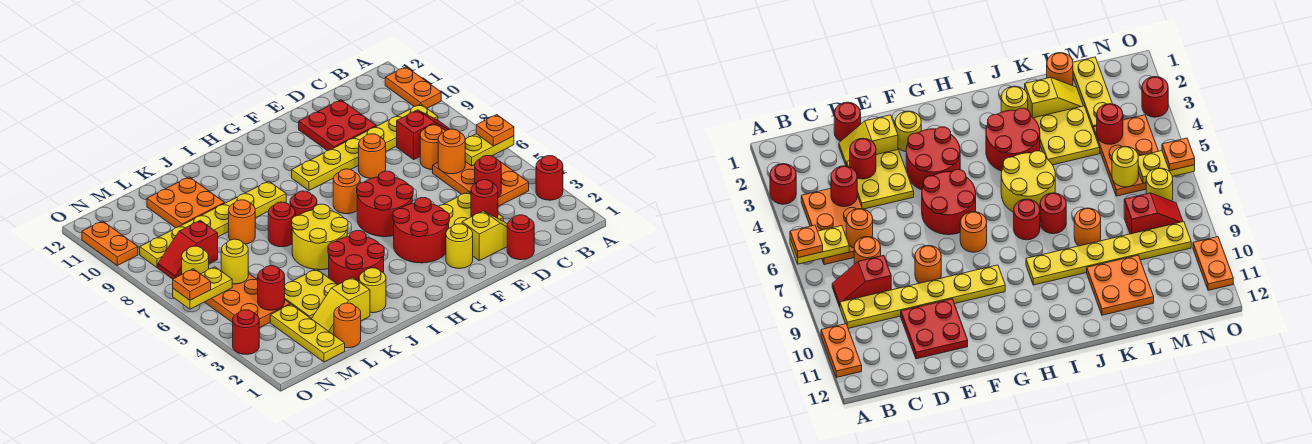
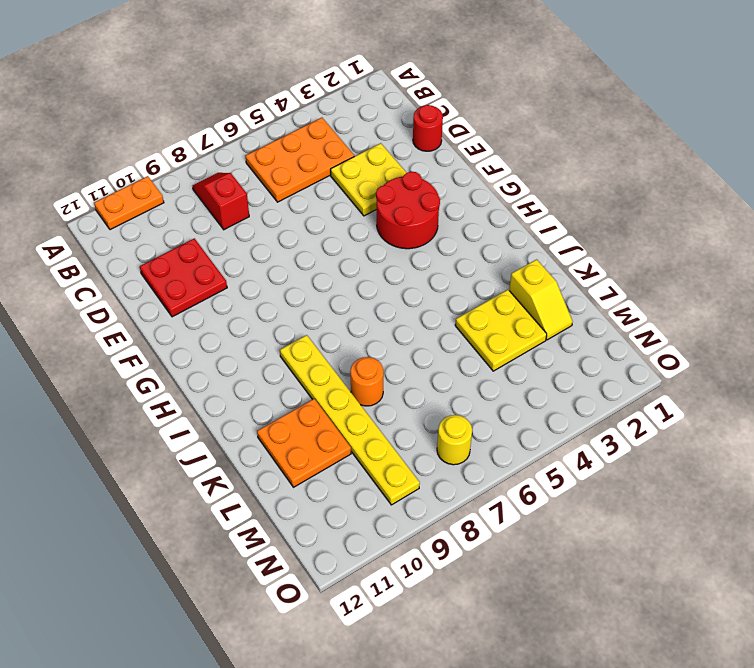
none -> red 1x1 round brick [536,156,563,200]
none -> yellow 1x6 plate [292,104,438,190]
none -> orange 1x1 round brick [420,125,445,170]
none -> yellow 1x2 slope [462,211,508,261]

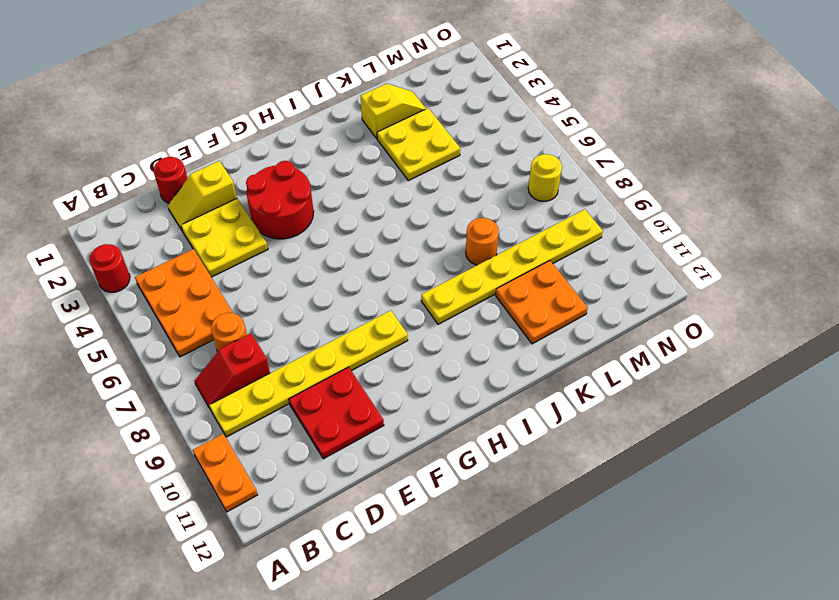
none -> orange 1x1 round brick [359,134,386,178]
none -> yellow 1x1 round brick [446,224,473,268]
none -> red 2x2 round brick [357,171,413,237]
none -> orange 1x1 round brick [333,169,360,214]

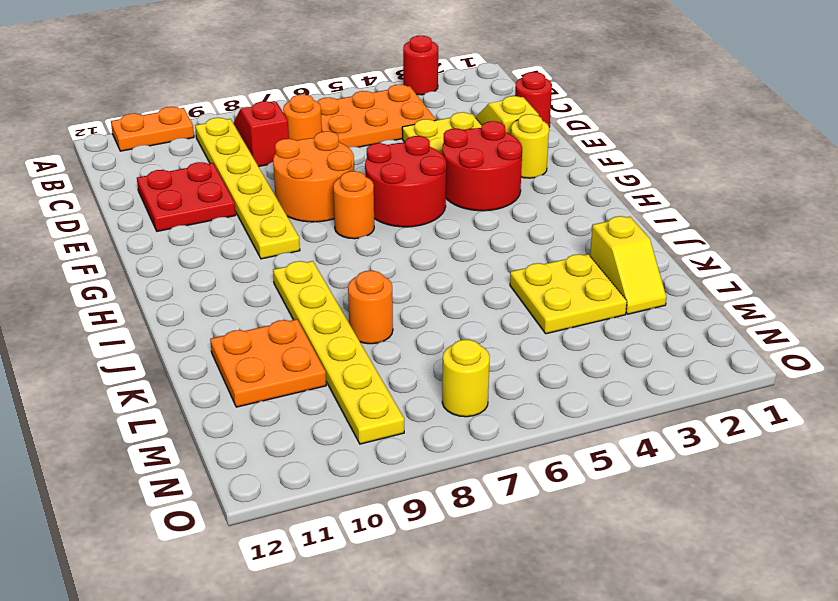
orange 2x2 round brick [273,131,354,222] -> orange 1x1 round brick [359,134,386,178]
none -> red 2x2 round brick [328,231,384,284]
none -> yellow 2x2 round brick [292,204,348,270]
none -> red 1x1 round brick [290,191,317,216]
none -> yellow 1x1 round brick [359,268,386,313]

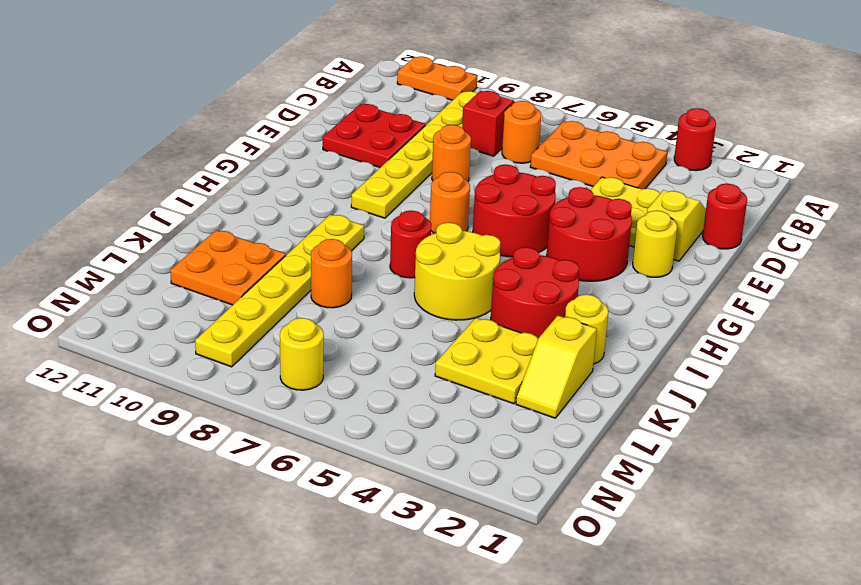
none -> red 1x1 round brick [268,202,295,247]
none -> orange 1x1 round brick [334,303,361,348]
none -> yellow 1x3 plate [270,304,345,362]
none -> orange 2x3 plate [205,273,290,328]

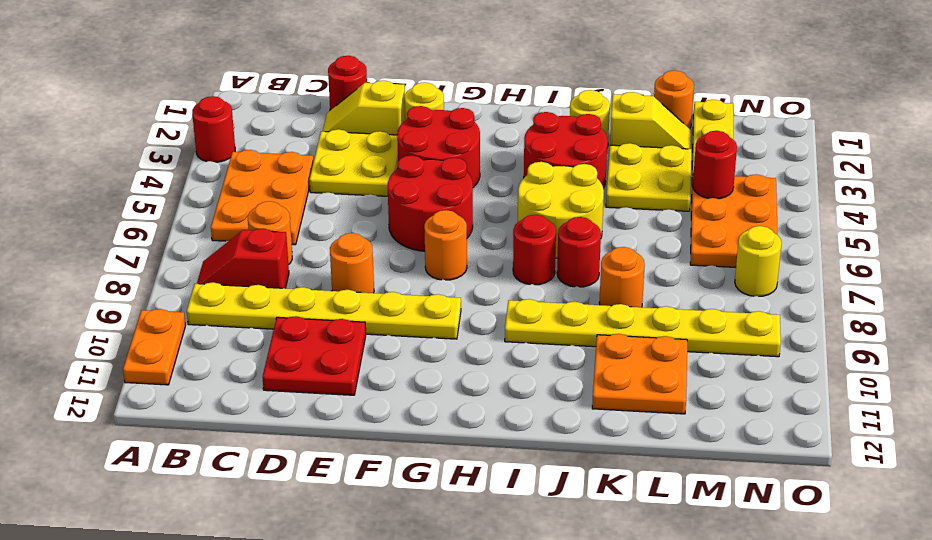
none -> red 1x2 slope [158,220,218,279]
none -> red 1x1 round brick [233,310,259,354]
none -> orange 1x2 plate [82,221,138,265]
none -> yellow 1x2 plate [465,134,514,166]

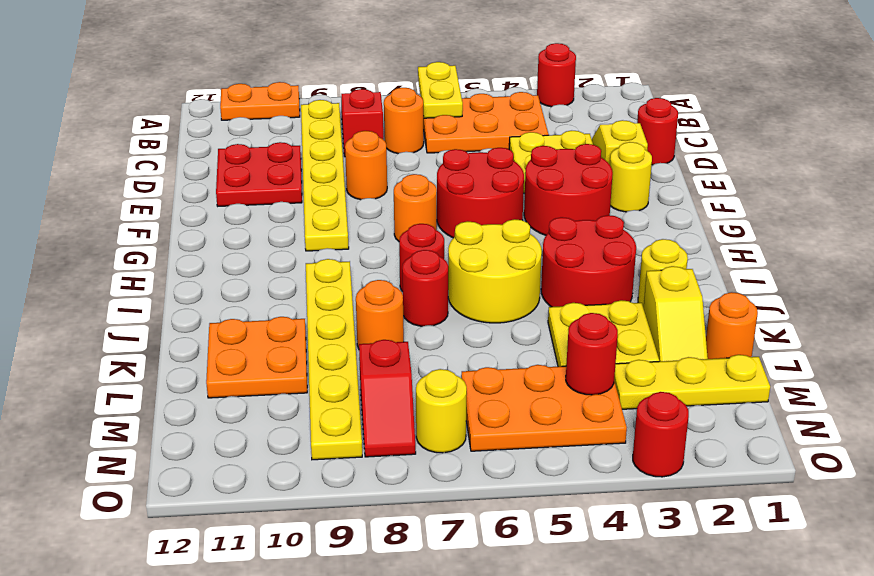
none -> orange 1x2 plate [82,221,138,265]
none -> red 1x1 round brick [475,155,501,197]
none -> orange 1x1 round brick [438,129,465,174]
none -> red 1x1 round brick [471,180,498,218]

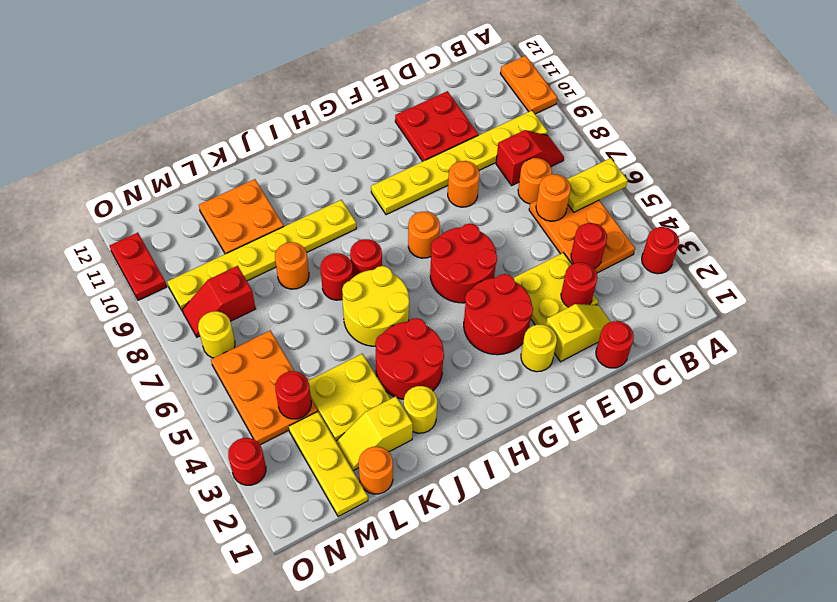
red 1x2 plate [110,233,167,300] -> orange 1x2 plate [82,221,138,265]
none -> yellow 1x1 round brick [221,239,248,284]
none -> yellow 1x2 plate [173,267,232,309]
none -> orange 1x1 plate [476,115,514,146]
none -> orange 1x1 plate [173,269,211,300]

